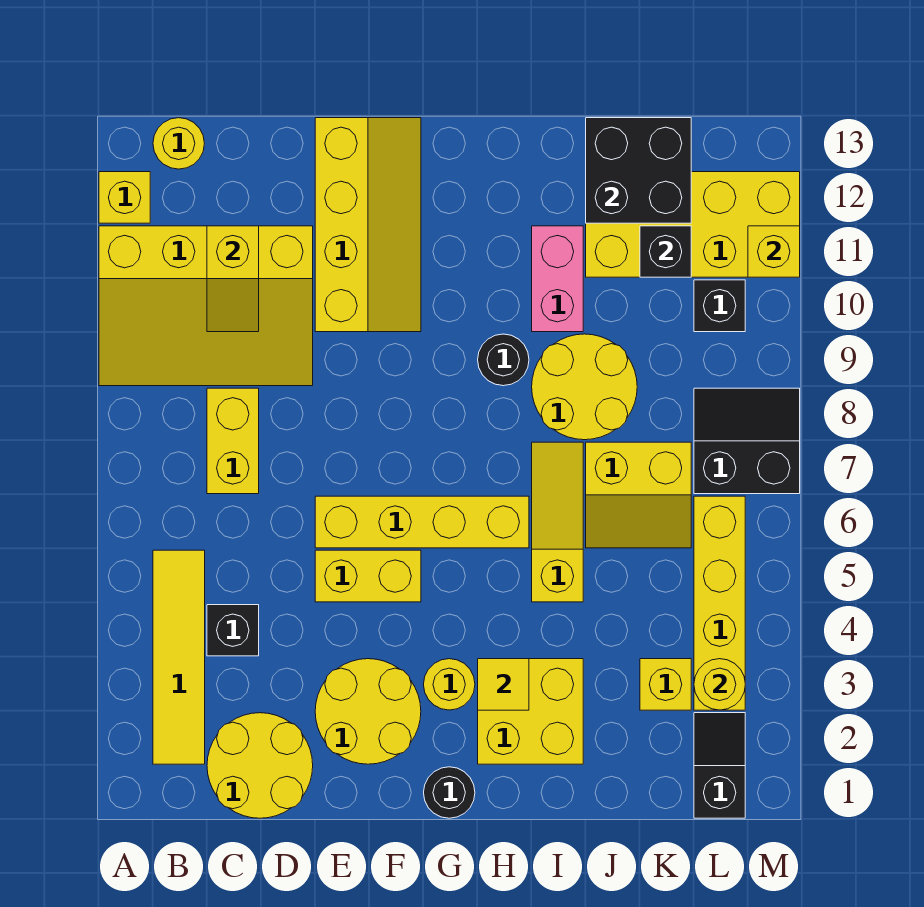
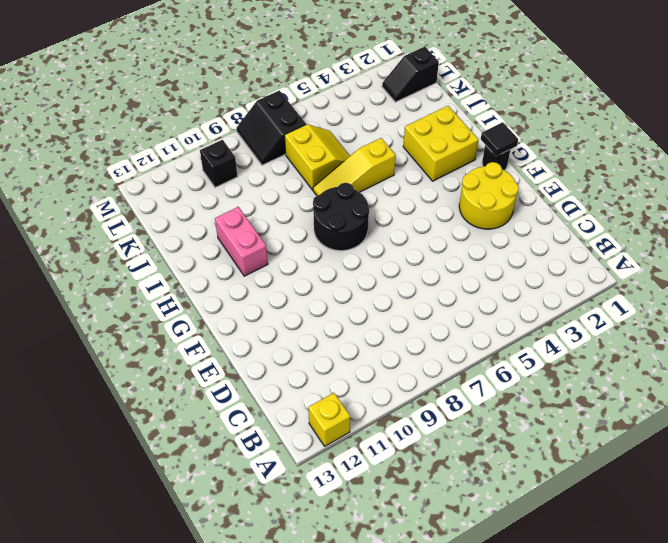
black 1x1 tile [481,122,518,156] -> none
black 2x2 round brick [313,183,369,251] -> none
pink 1x2 brick [215,207,268,276] -> pink 1x2 brick turned to [532,226,583,332]
none -> yellow 3x4 slope [99,226,313,386]
none -> yellow 1x4 tile [153,550,205,764]
none -> yellow 1x1 round brick [153,118,204,169]
none -> yellow 2x2 round brick [207,713,313,818]

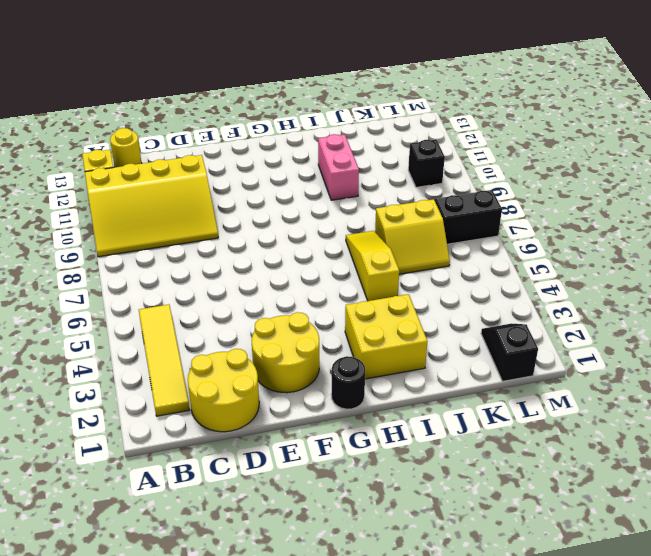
none -> black 1x1 brick [207,605,259,656]
none -> yellow 1x2 brick [207,388,259,494]
none -> yellow 1x2 brick [315,550,421,602]
none -> yellow 1x4 brick [315,496,529,548]

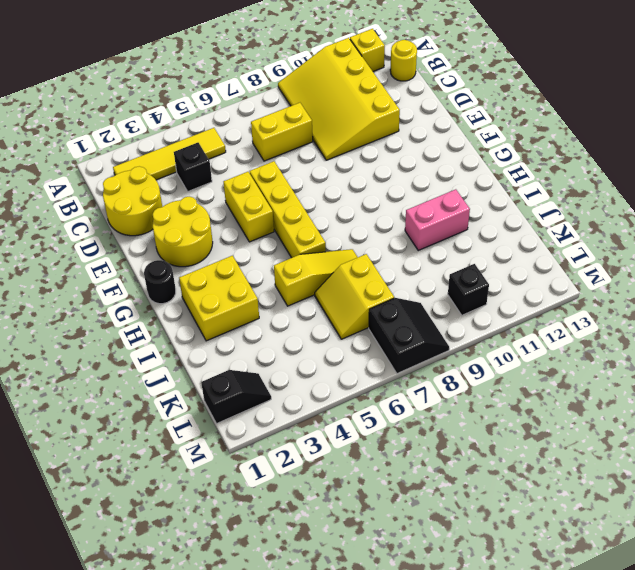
none -> yellow 2x4 slope [315,118,421,332]
none -> yellow 1x1 round brick [424,659,475,710]
none -> black 1x1 round brick [478,334,529,386]
none -> yellow 2x2 round brick [532,334,637,440]

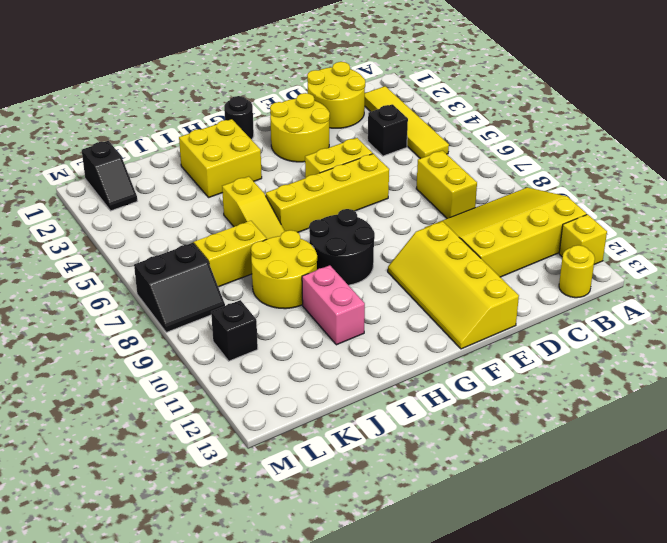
black 2x2 round brick [309,209,375,285] -> black 1x1 round brick [478,334,529,386]
none -> yellow 1x1 round brick [424,659,475,710]
none -> yellow 2x4 brick [586,172,800,277]
none -> yellow 1x1 brick [640,659,691,710]
none -> yellow 1x4 brick [694,496,745,710]

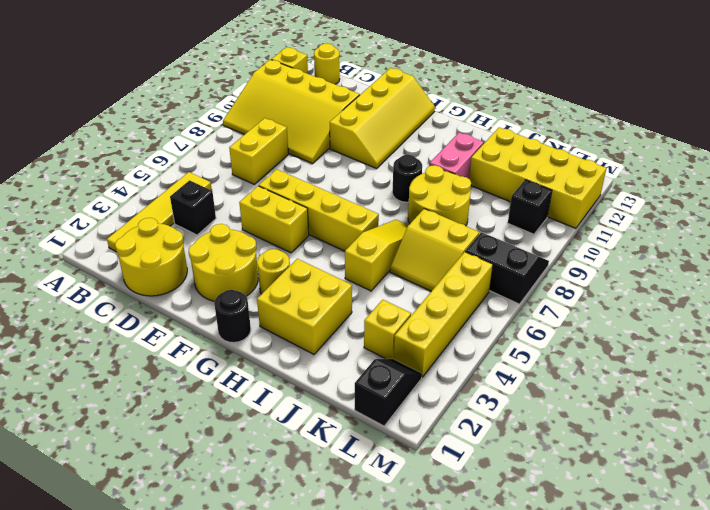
none -> yellow 1x2 slope [207,226,259,332]
none -> yellow 1x1 tile [478,659,529,710]
none -> black 2x2 brick [586,118,691,223]
none -> black 1x1 brick [640,226,691,277]

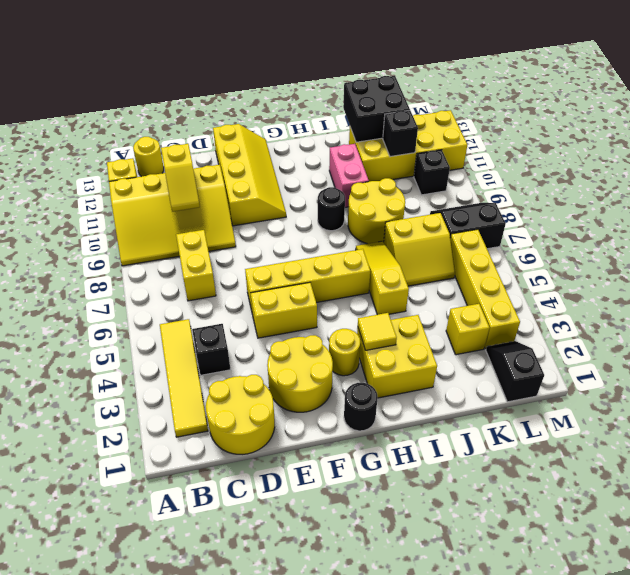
none -> yellow 1x1 round brick [694,659,745,710]
none -> yellow 1x1 brick [748,226,800,277]

